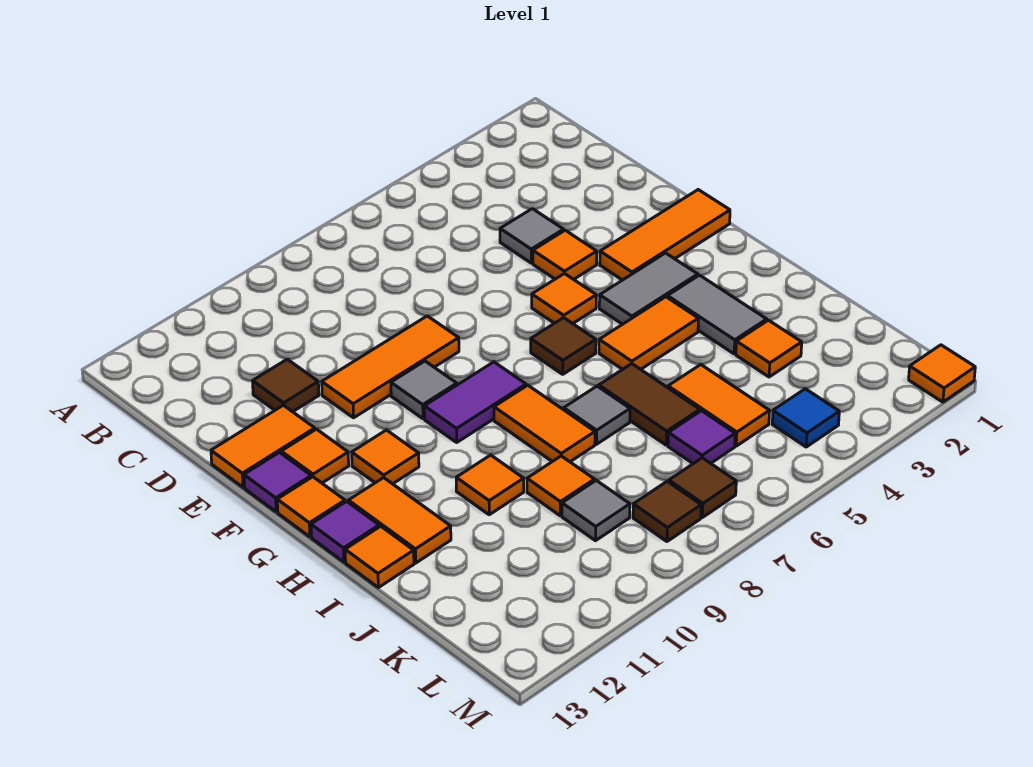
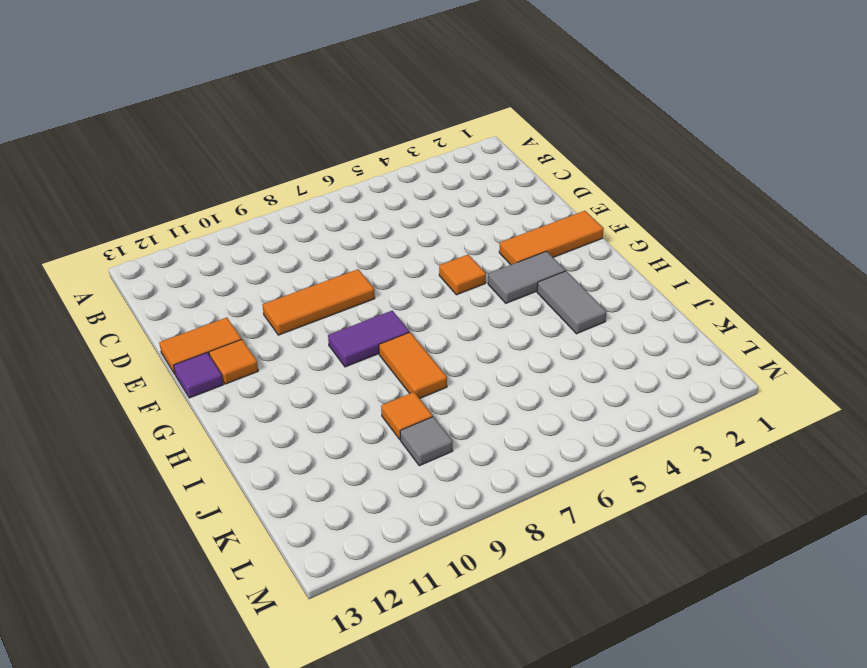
none -> grey 1x1 tile [500,209,564,263]
none -> brown 1x1 tile [253,359,319,412]
none -> orange 1x1 tile [533,230,597,279]
none -> grey 1x1 tile [391,361,457,419]

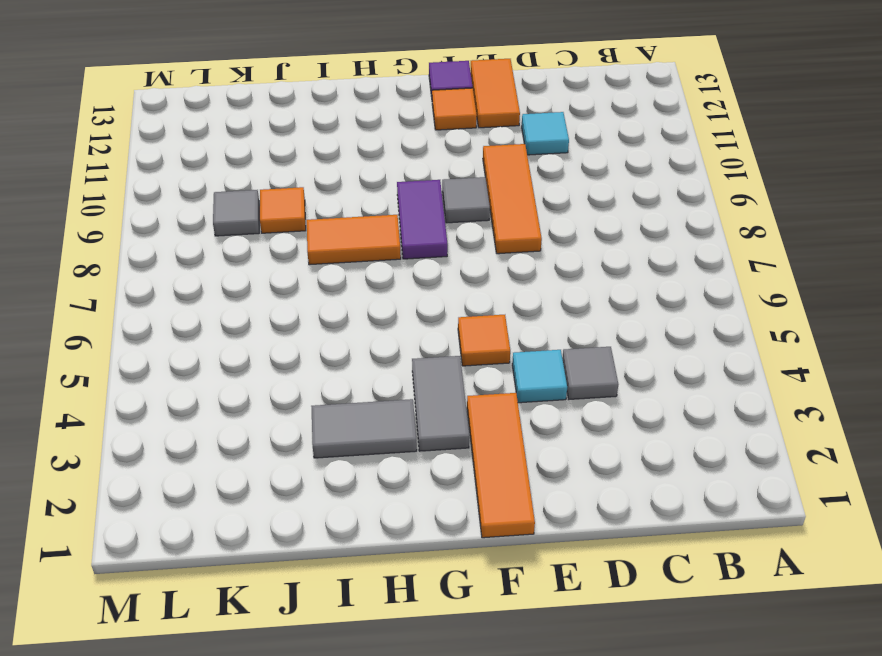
cyan 1x1 tile [522,112,569,155] -> brown 1x1 tile [253,359,319,412]
cyan 1x1 tile [512,350,567,403] -> orange 1x1 tile [533,230,597,279]
none -> brown 1x1 tile [531,318,596,374]
none -> orange 1x1 tile [352,430,419,484]
none -> orange 1x1 tile [277,477,345,537]
none -> orange 1x2 tile [599,297,698,369]

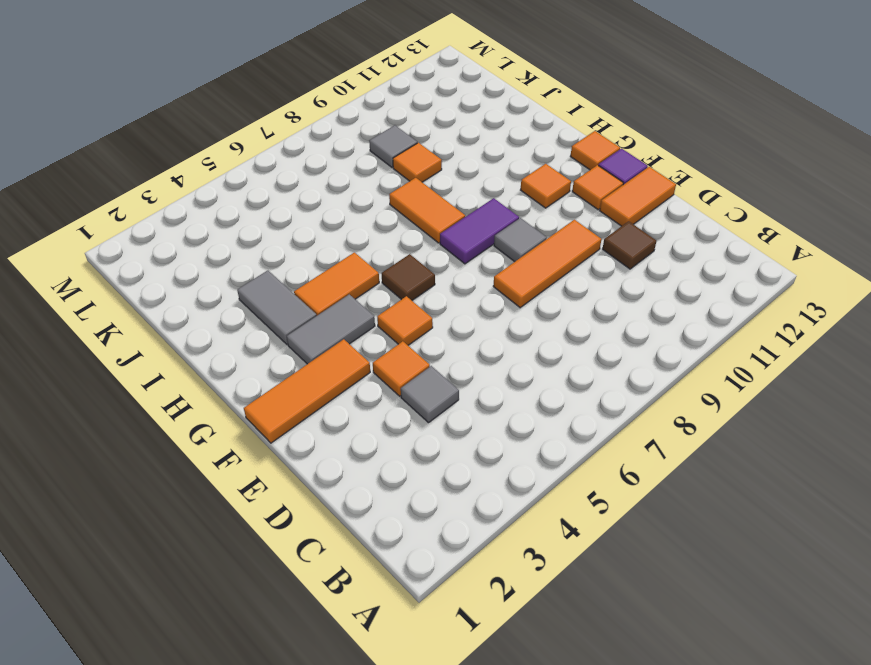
none -> orange 1x2 tile [348,478,451,563]
none -> purple 1x1 tile [311,501,379,562]
none -> brown 1x2 tile [599,364,700,445]
none -> grey 1x1 tile [564,386,630,444]

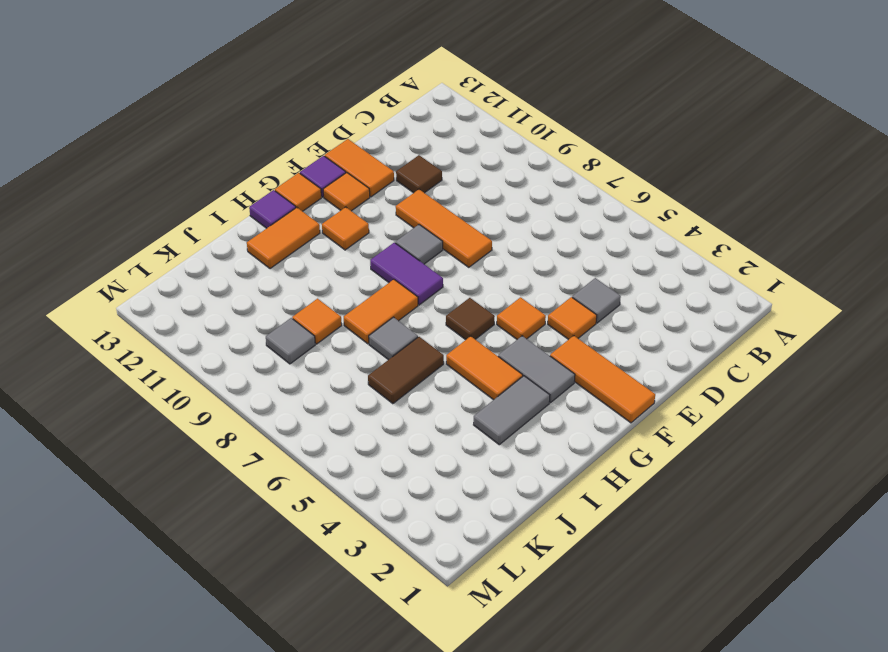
none -> orange 1x1 tile [456,455,524,515]
none -> orange 1x1 tile [345,526,414,588]
none -> orange 1x1 tile [736,320,802,377]
none -> orange 1x2 tile [668,365,770,446]

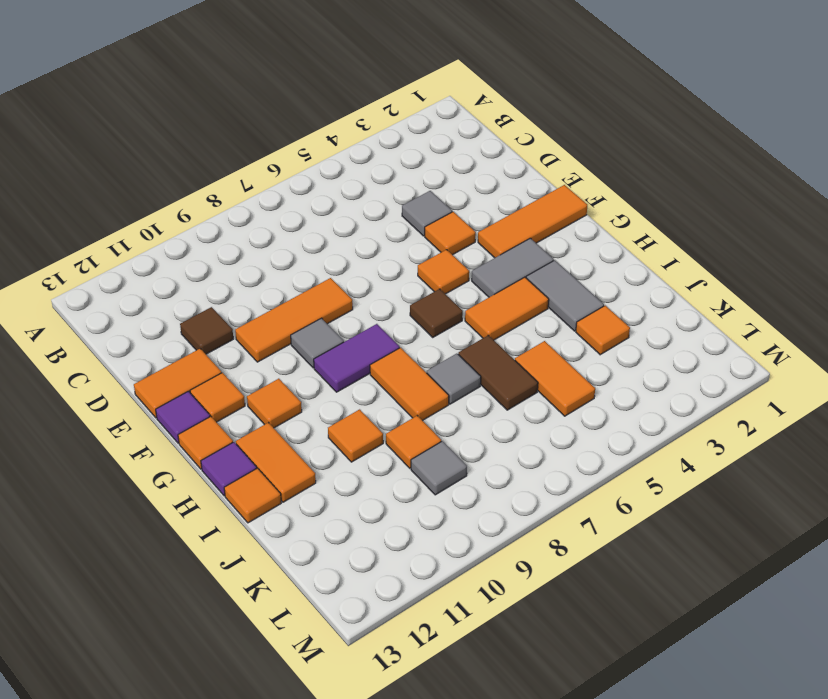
none -> purple 1x1 tile [668,411,735,464]
none -> blue 1x1 tile [772,389,839,447]
none -> brown 1x1 tile [669,458,736,518]
none -> brown 1x1 tile [633,481,701,541]

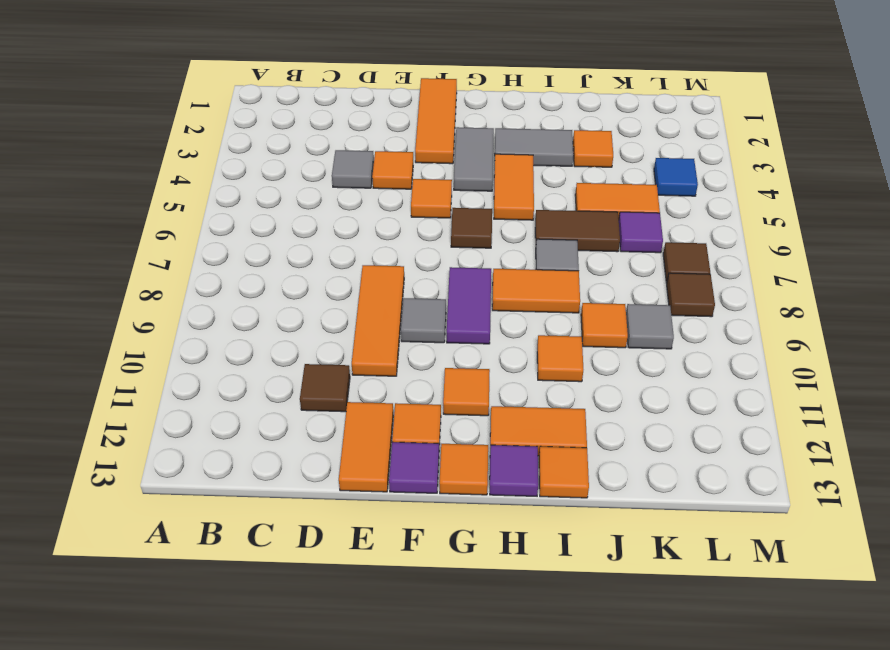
none -> orange 1x1 tile [909,345,975,402]

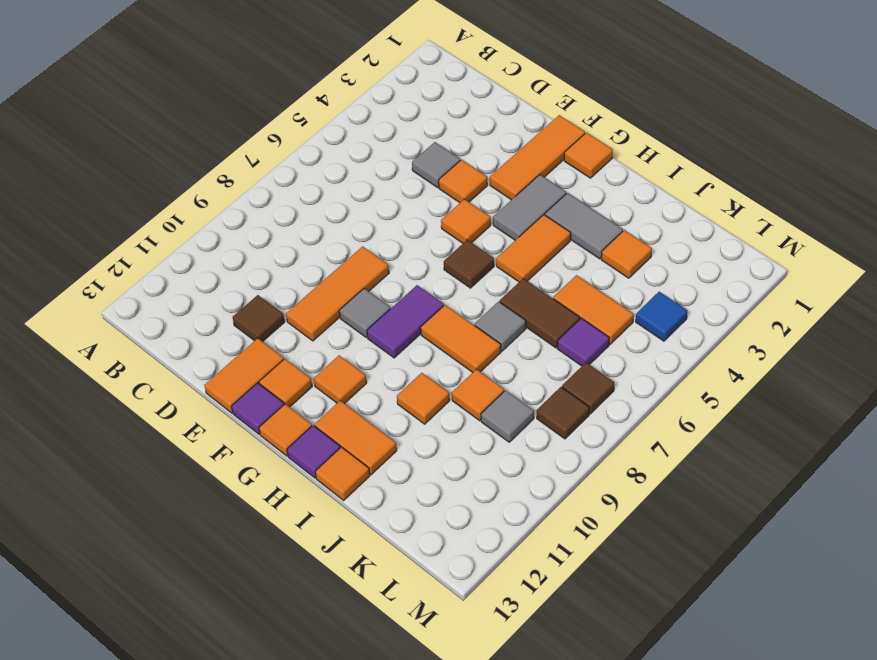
orange 1x1 tile [564,133,613,178] -> orange 1x1 tile moved to [909,345,975,402]

